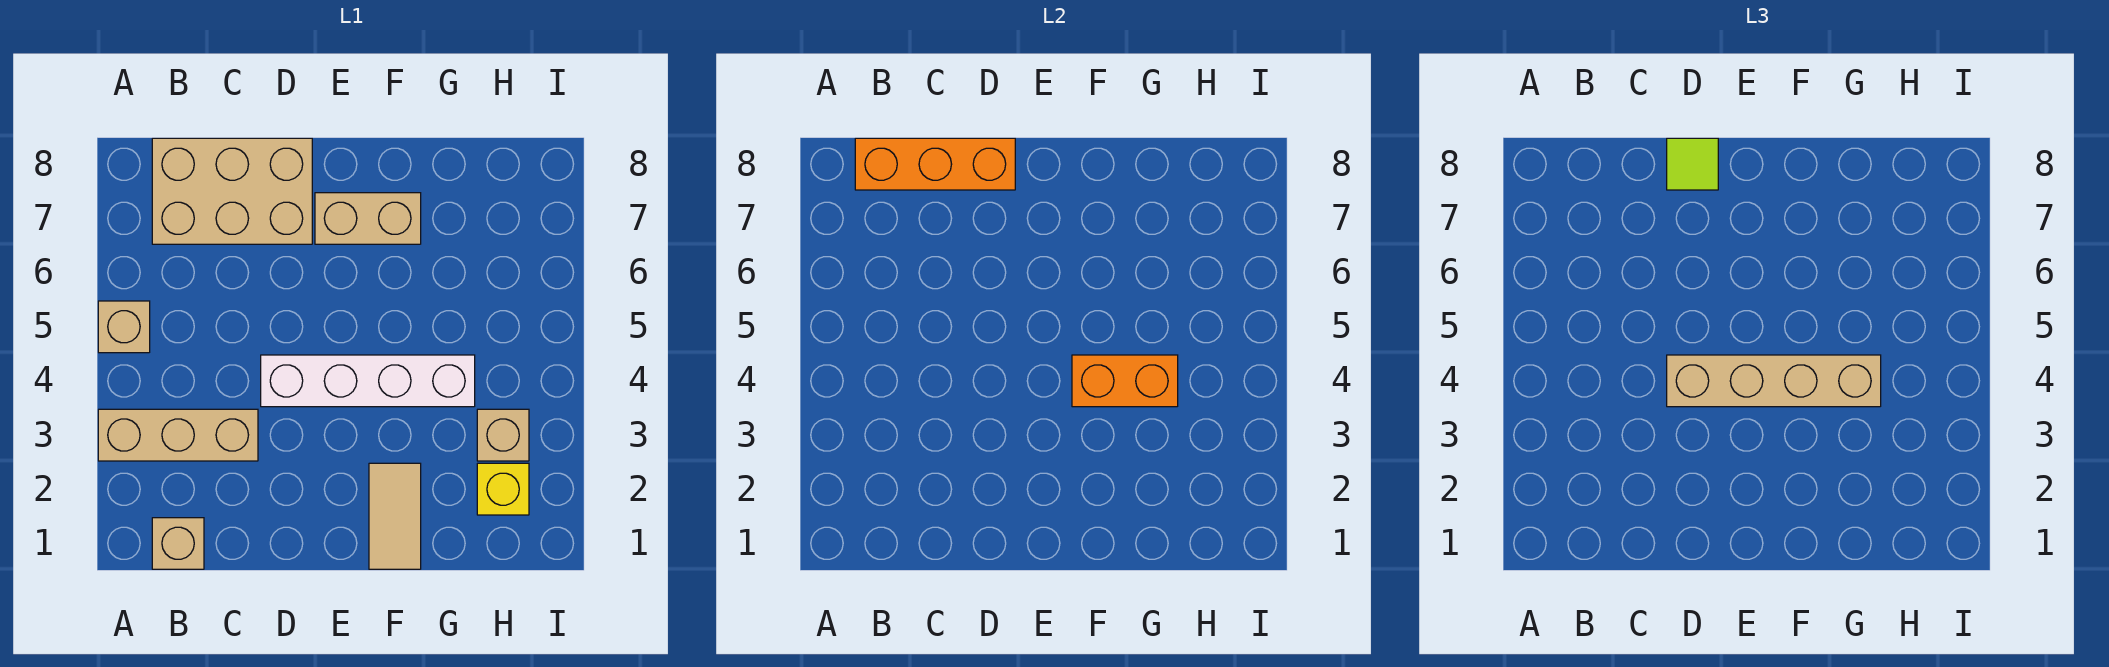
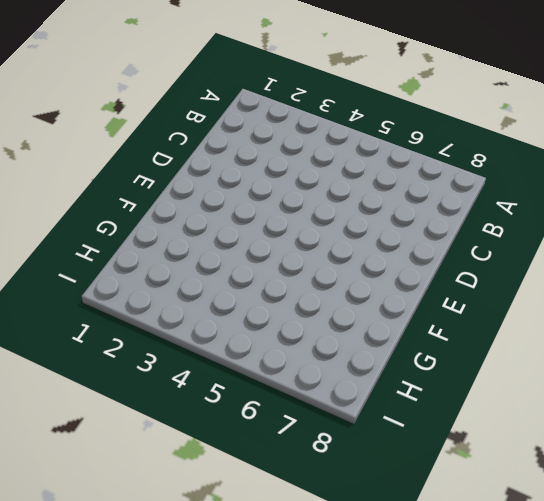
none -> tan 1x3 brick [98,409,258,461]
none -> tan 1x1 brick [98,301,150,353]
none -> tan 1x1 brick [152,518,204,569]

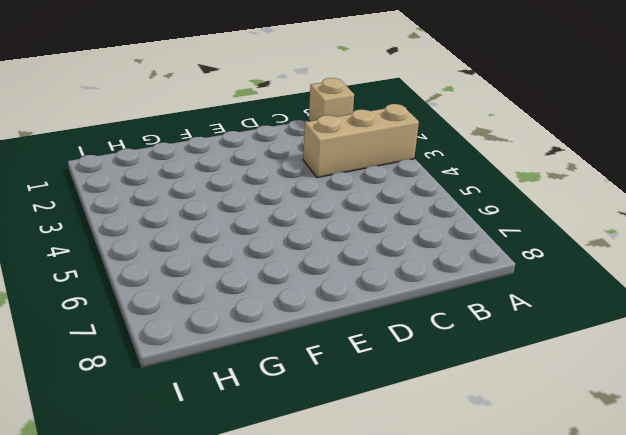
none -> tan 1x1 brick [98,301,150,353]
none -> tan 2x3 brick [152,138,312,244]
none -> white 1x4 brick [261,355,475,407]

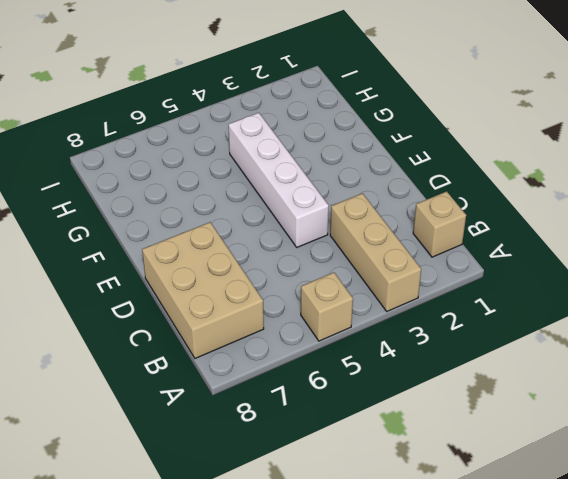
none -> tan 1x2 brick [315,193,421,244]
none -> tan 1x2 tile [369,463,421,569]
none -> yellow 1x1 brick [477,463,529,515]

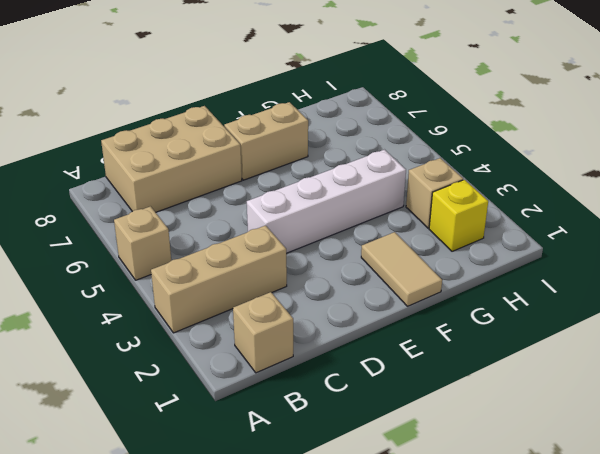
none -> orange 1x3 brick [855,138,1015,190]
none -> orange 1x2 brick [1072,355,1178,407]
none -> tan 1x4 brick [1667,355,1881,407]

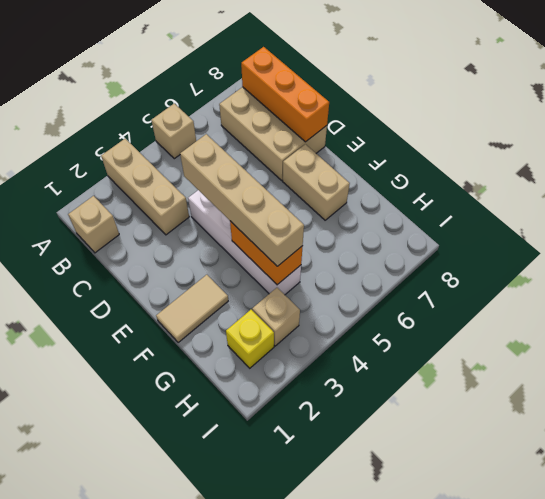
none -> lime 1x1 tile [1667,138,1718,190]

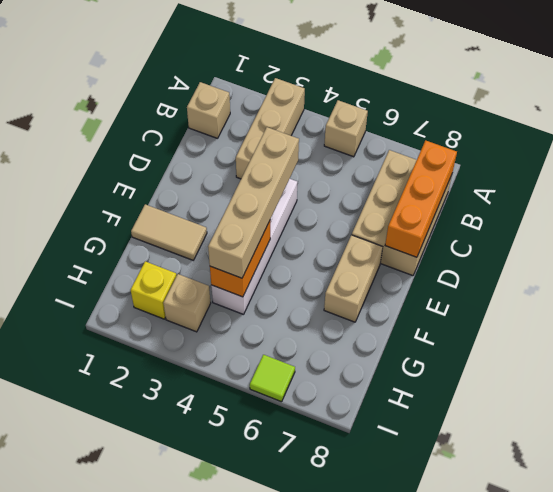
lime 1x1 tile [250,355,295,402] -> lime 1x1 tile moved to [1667,138,1718,190]

